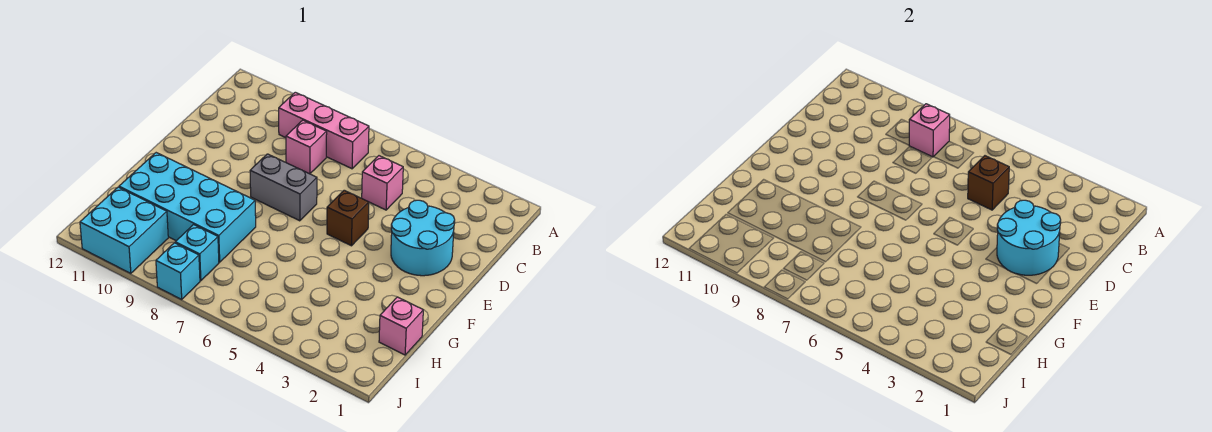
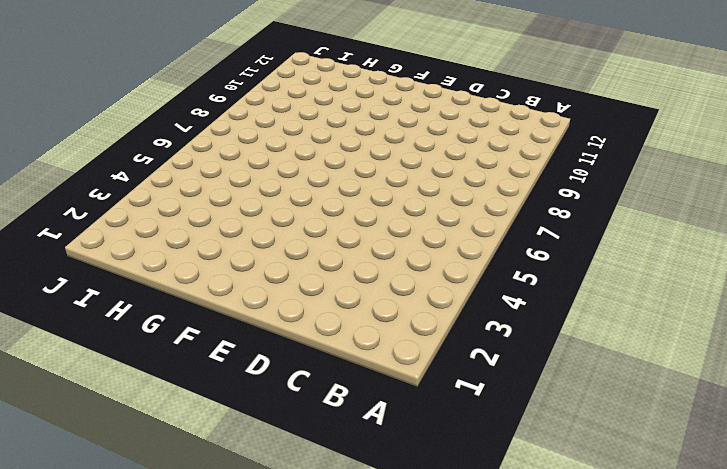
none -> pink 1x3 brick [279,92,369,169]
none -> pink 1x1 brick [362,156,403,210]
none -> pink 1x1 brick [286,120,327,174]

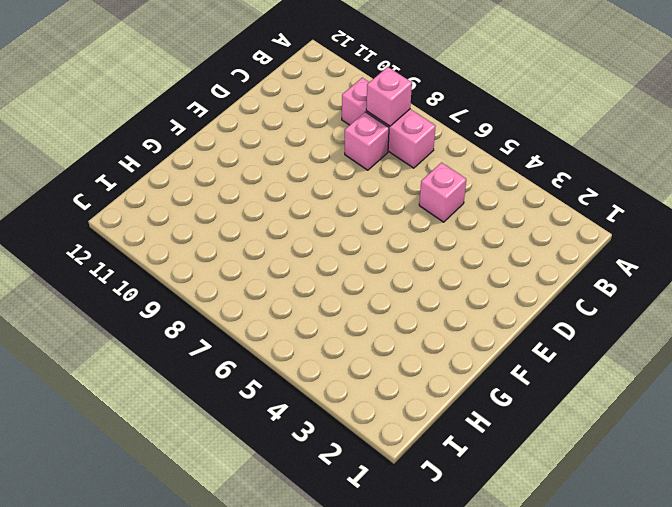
none -> cyan 2x2 round brick [391,200,455,276]
none -> brown 1x1 brick [327,190,369,246]
none -> grey 1x2 brick [250,154,317,221]

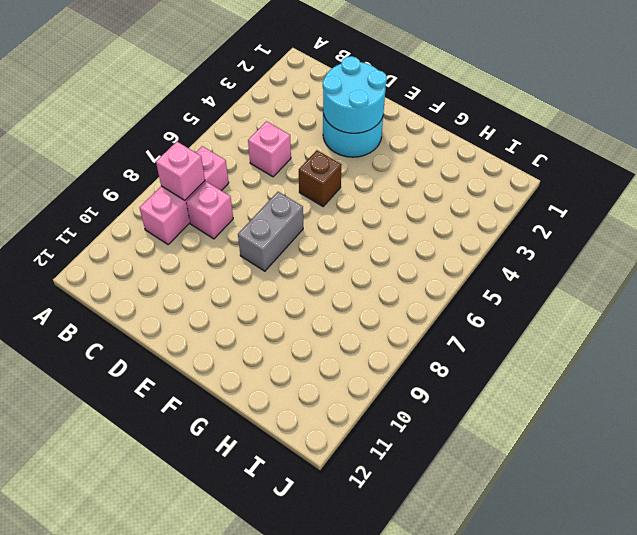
none -> cyan 2x4 brick [119,153,256,262]
none -> pink 1x1 brick [379,297,423,355]
none -> cyan 1x1 brick [175,225,219,281]

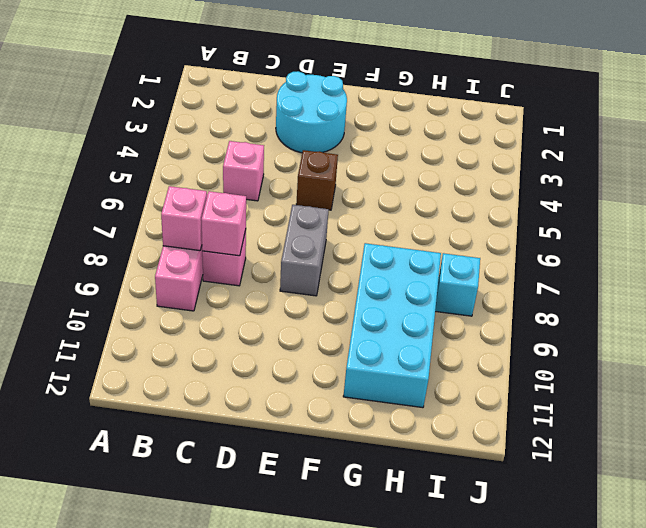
pink 1x1 brick [201,191,246,256] -> pink 1x1 brick moved to [379,297,423,355]
none -> cyan 2x2 brick [80,187,168,273]
none -> cyan 1x1 brick [156,243,200,299]
none -> brown 1x1 brick [968,156,1009,210]

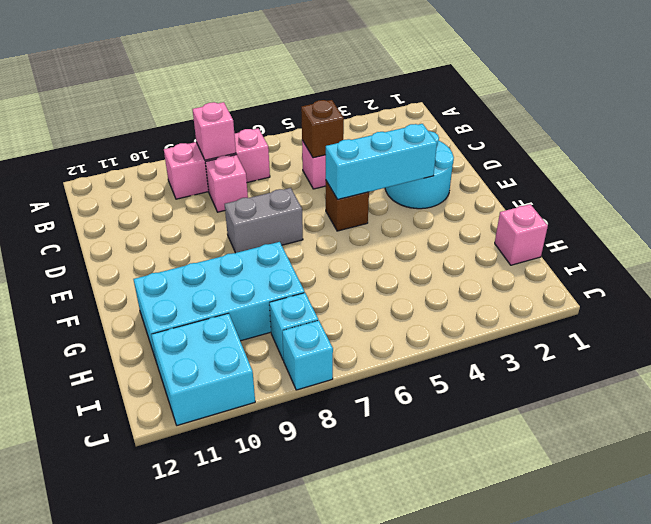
cyan 1x3 brick [326,124,437,199] -> cyan 2x2 round brick [997,200,1061,275]

